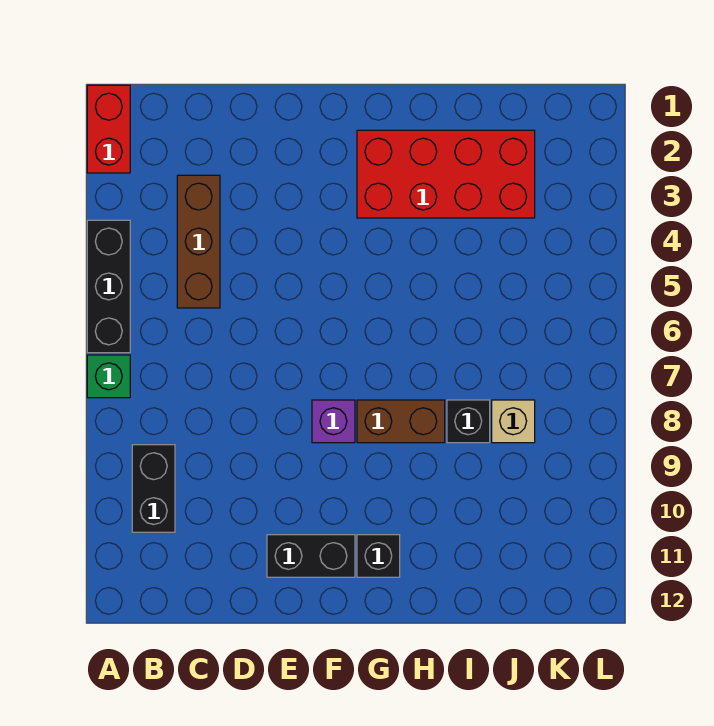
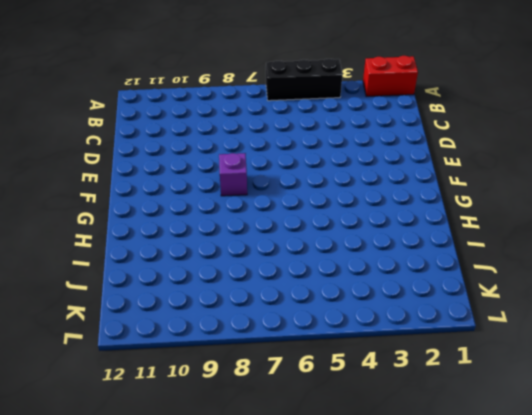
none -> green 1x1 brick [87,355,130,398]
none -> black 1x2 brick [132,445,175,532]
none -> brown 1x3 brick [177,175,220,308]

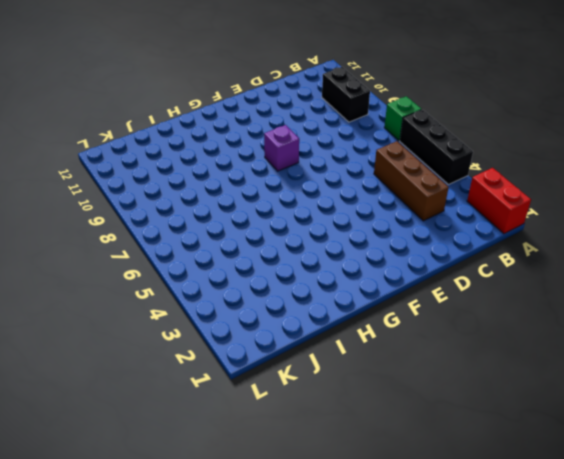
none -> black 1x2 brick [267,535,355,577]
none -> red 2x4 brick [357,130,535,218]
none -> brown 1x2 brick [357,400,445,443]

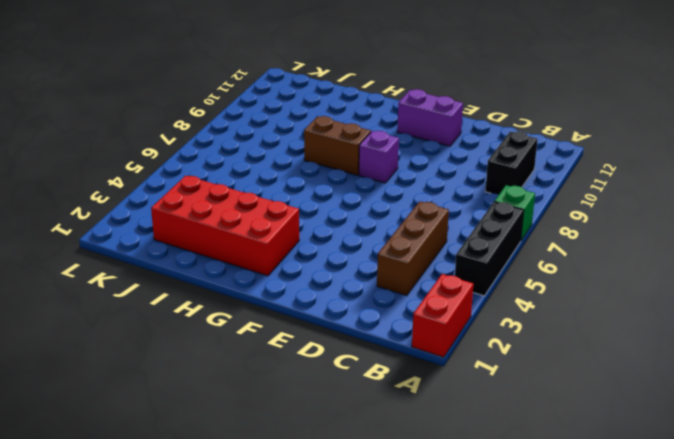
purple 1x2 brick [397,89,463,146] -> black 1x2 brick [267,535,355,577]
none -> black 1x1 brick [357,535,400,577]
none -> black 1x1 brick [447,400,490,443]
none -> tan 1x1 brick [492,400,535,443]

